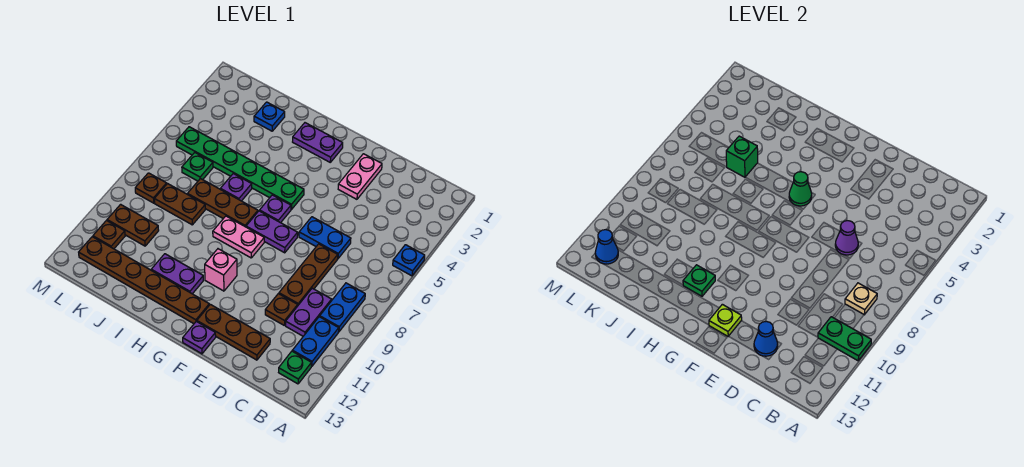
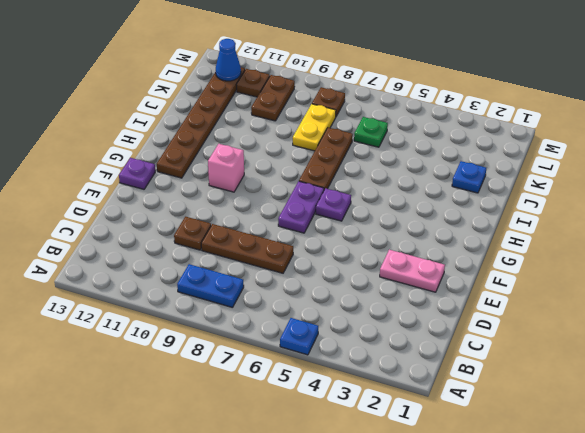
yellow 1x2 plate [293,104,336,151] -> brown 1x2 plate [154,184,205,225]
none -> blue 1x2 plate [292,317,339,366]
none -> green 1x1 plate [279,351,311,384]
none -> purple 1x2 plate [286,288,332,336]
none -> blue 1x2 plate [299,217,351,258]

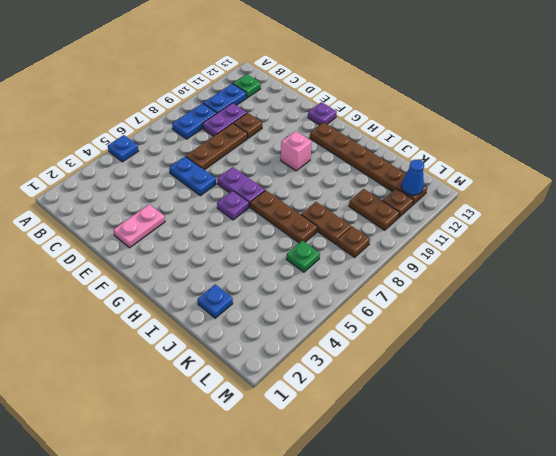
none -> brown 1x3 plate [197,304,270,360]
none -> purple 1x2 plate [293,123,343,162]
none -> green 1x6 plate [176,127,304,209]
none -> pink 1x2 plate [213,216,264,258]

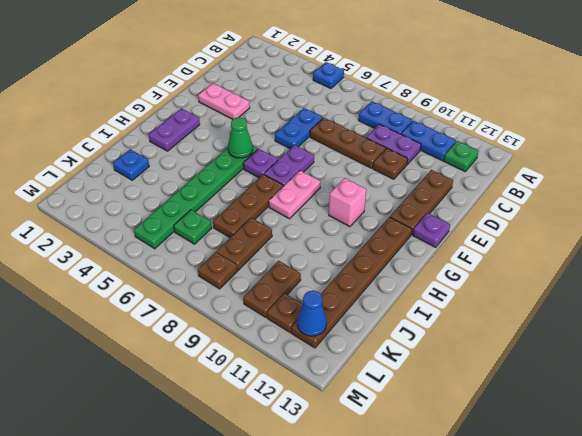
none -> purple 1x2 plate [151,254,203,294]
none -> purple 1x1 plate [220,174,252,201]
none -> green 1x2 plate [818,317,871,361]
none -> tan 1x1 plate [845,283,877,315]

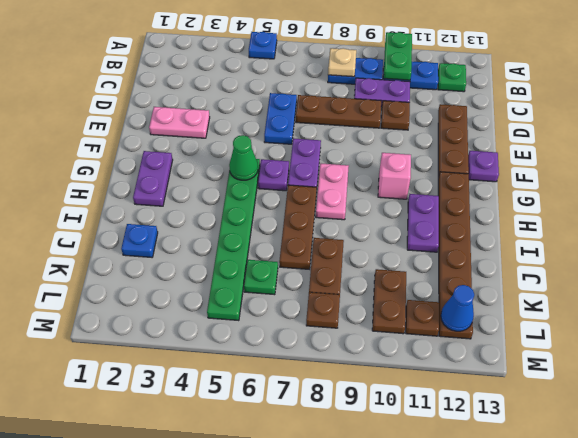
none -> purple 1x1 plate [220,174,252,201]
none -> purple 1x1 cone [835,221,858,255]
none -> blue 1x1 cone [754,321,778,356]
none -> lime 1x1 plate [709,304,742,336]

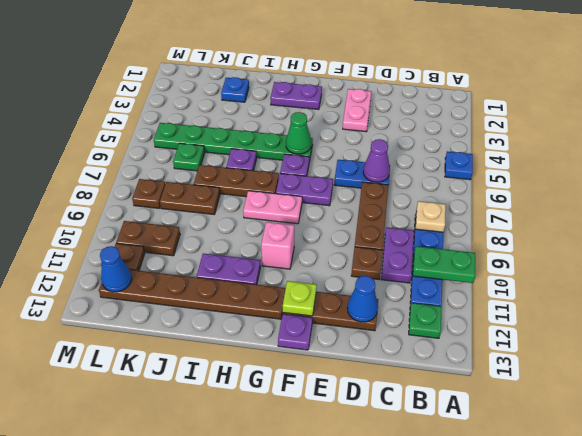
none -> green 1x1 plate [683,265,715,296]
none -> green 1x1 brick [726,136,758,177]

